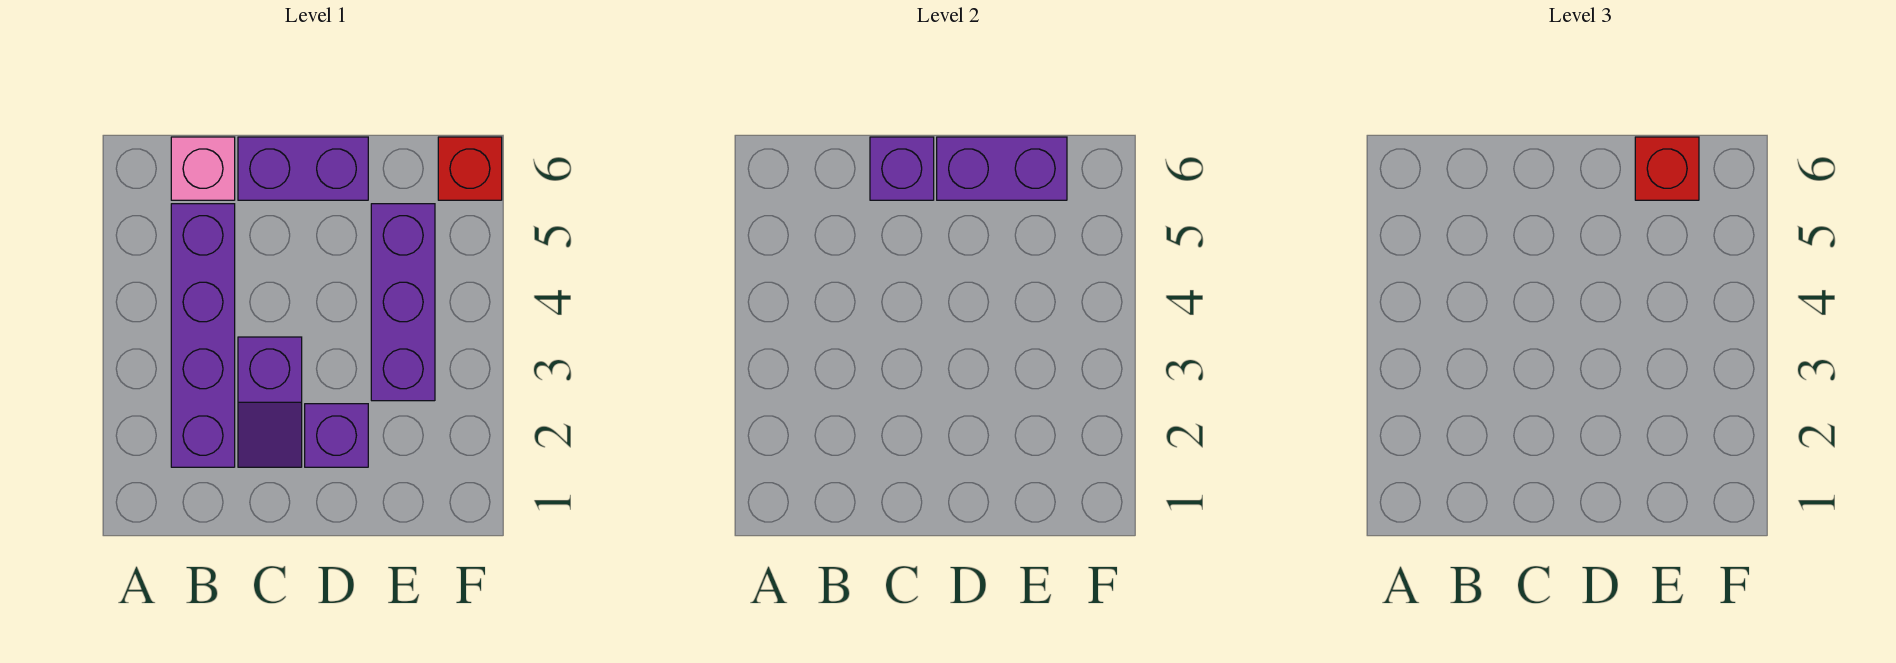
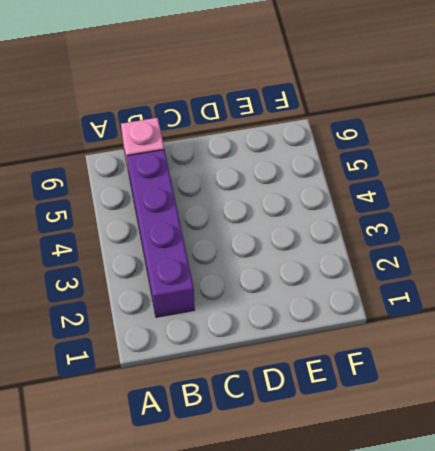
none -> purple 1x2 slope [238,337,302,467]
none -> purple 1x2 brick [238,137,368,200]

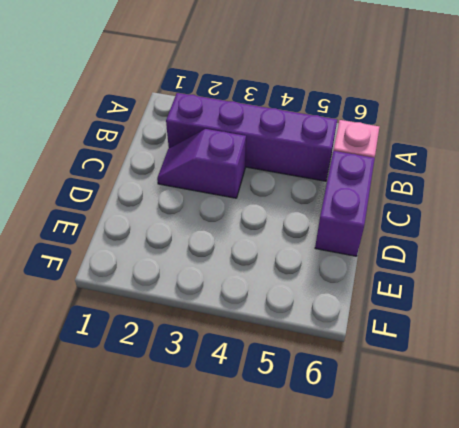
none -> purple 1x1 brick [305,404,368,467]
none -> purple 1x3 brick [371,204,435,401]

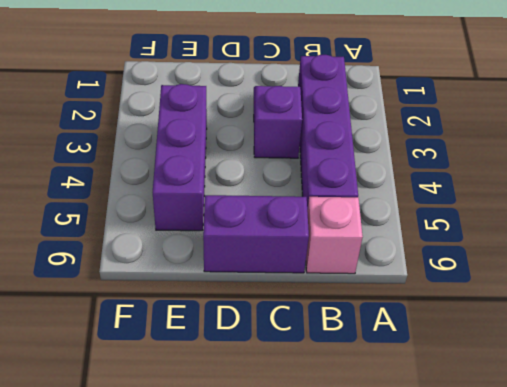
none -> purple 1x1 brick [305,404,368,467]
none -> red 1x1 brick [438,137,502,200]

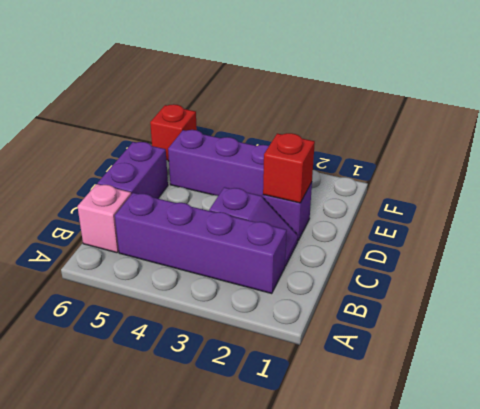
red 1x1 brick [263,133,315,203] -> red 1x1 brick moved to [1635,137,1699,200]
none -> purple 1x1 brick [870,137,934,200]
none -> purple 1x2 brick [937,137,1067,200]

